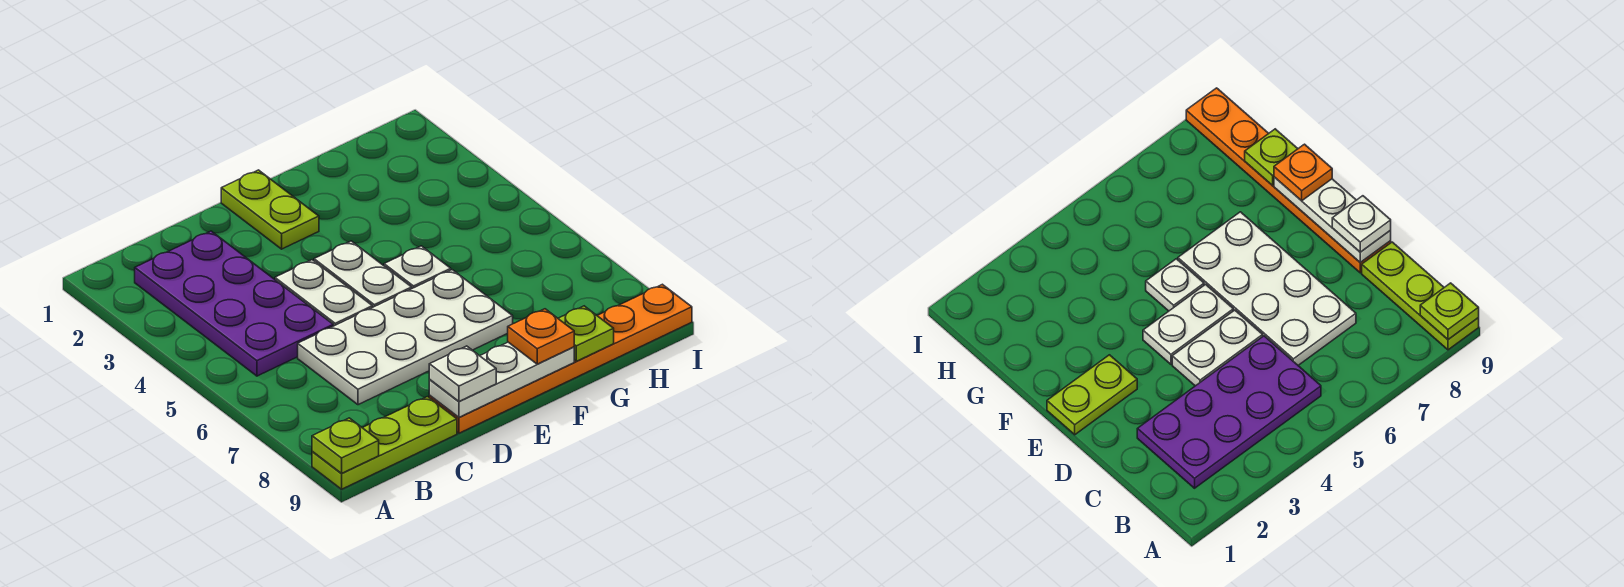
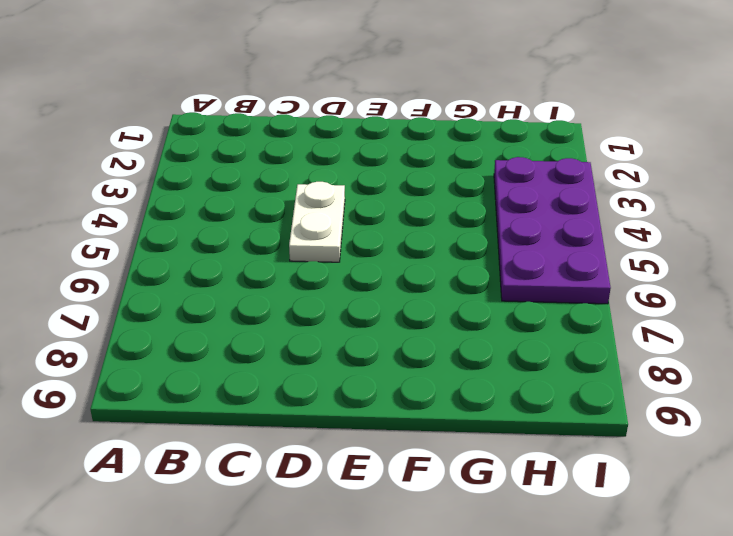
purple 2x4 plate [494,157,611,304] -> purple 2x4 plate moved to [135,231,333,376]
none -> lime 1x3 plate [312,397,457,489]
none -> white 2x4 plate [298,270,513,405]
none -> orange 1x6 plate [429,284,692,433]

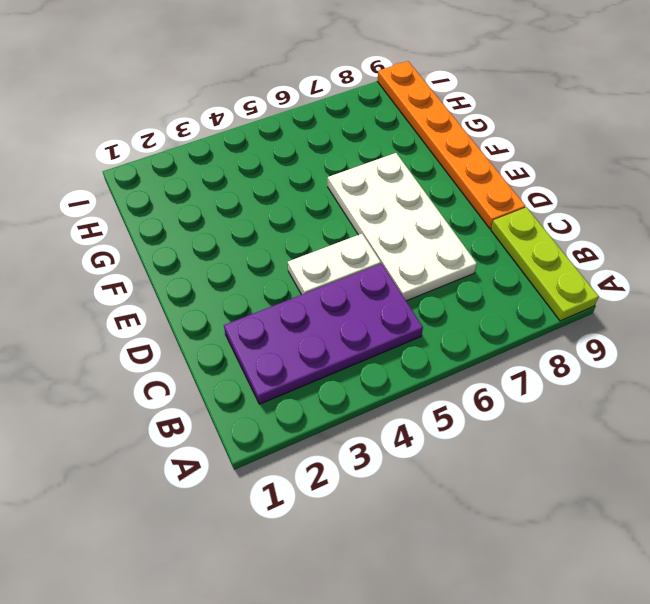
none -> lime 1x2 plate [221,170,319,249]
none -> white 1x2 plate [314,241,412,307]
none -> white 1x1 plate [384,246,451,288]

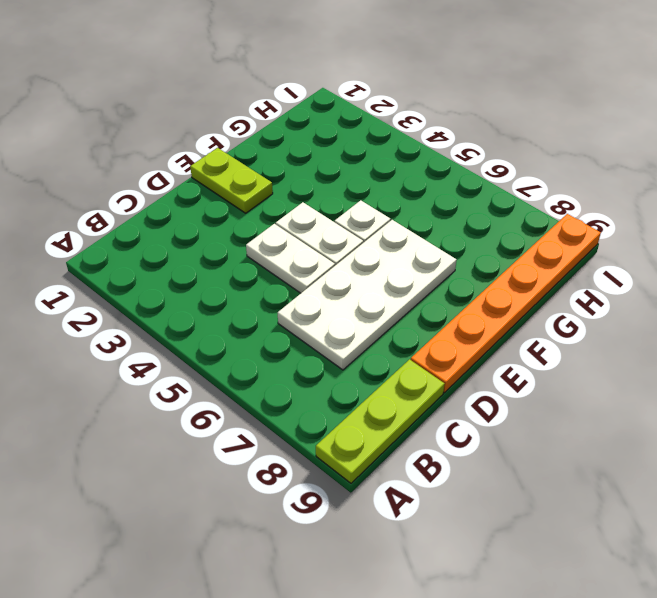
none -> purple 2x4 plate [135,231,333,376]
none -> lime 1x1 plate [312,418,379,473]
none -> white 1x3 plate [429,342,574,417]

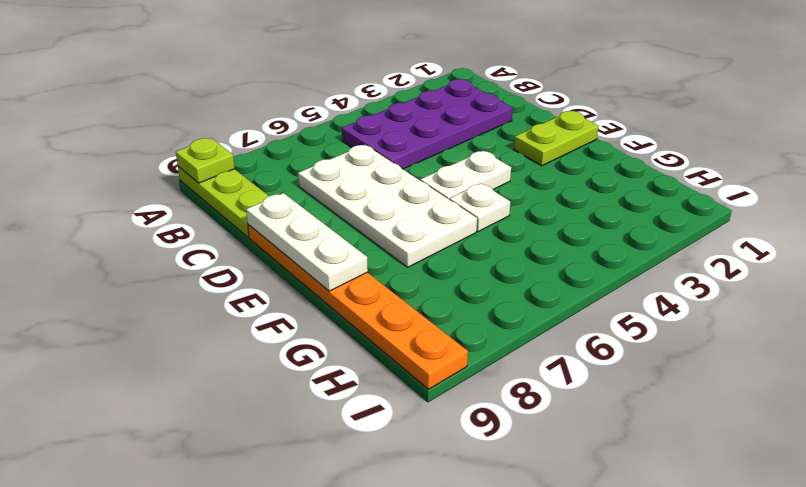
none -> white 1x2 plate [275,260,372,326]
none -> lime 1x1 plate [558,306,614,361]
none -> white 1x1 plate [429,346,496,401]

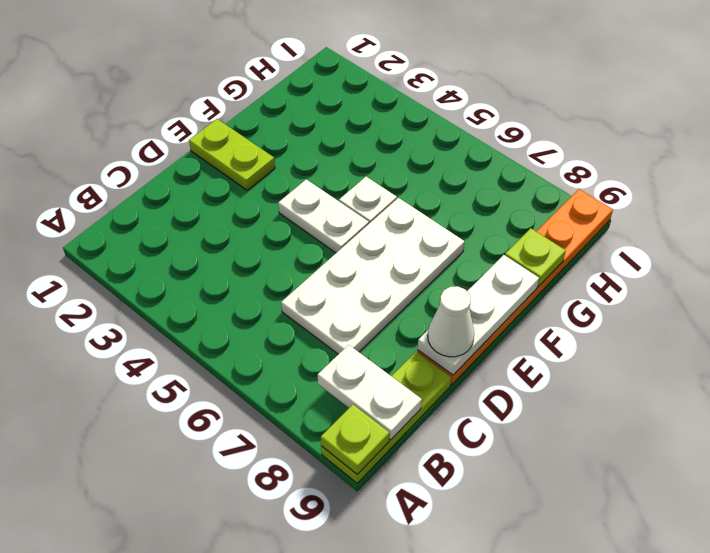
white 1x2 plate [318,345,422,440] -> white 1x2 plate moved to [275,260,372,326]
white 1x1 cone [428,286,474,357] -> white 1x1 plate [429,346,496,401]
none -> purple 2x4 plate [135,231,333,376]
none -> orange 1x1 plate [508,309,574,364]

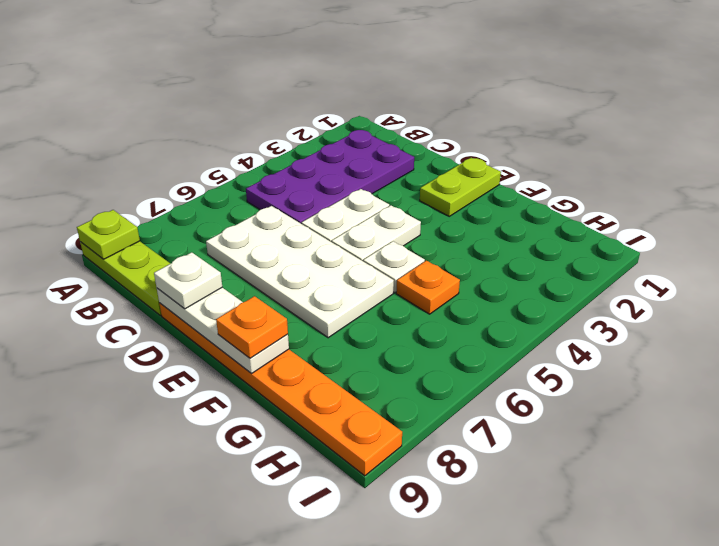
orange 1x1 plate [396,261,460,314] -> none
none -> lime 1x1 plate [558,306,614,361]

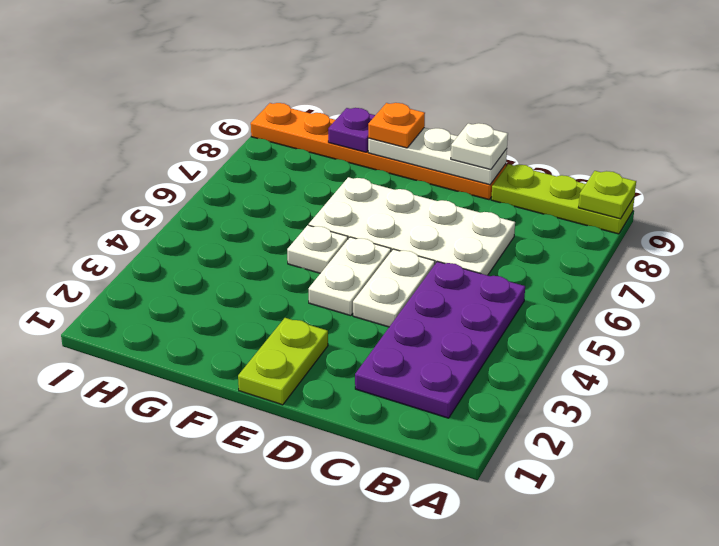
purple 1x1 plate [328,108,375,152] -> lime 1x1 plate [558,306,614,361]

